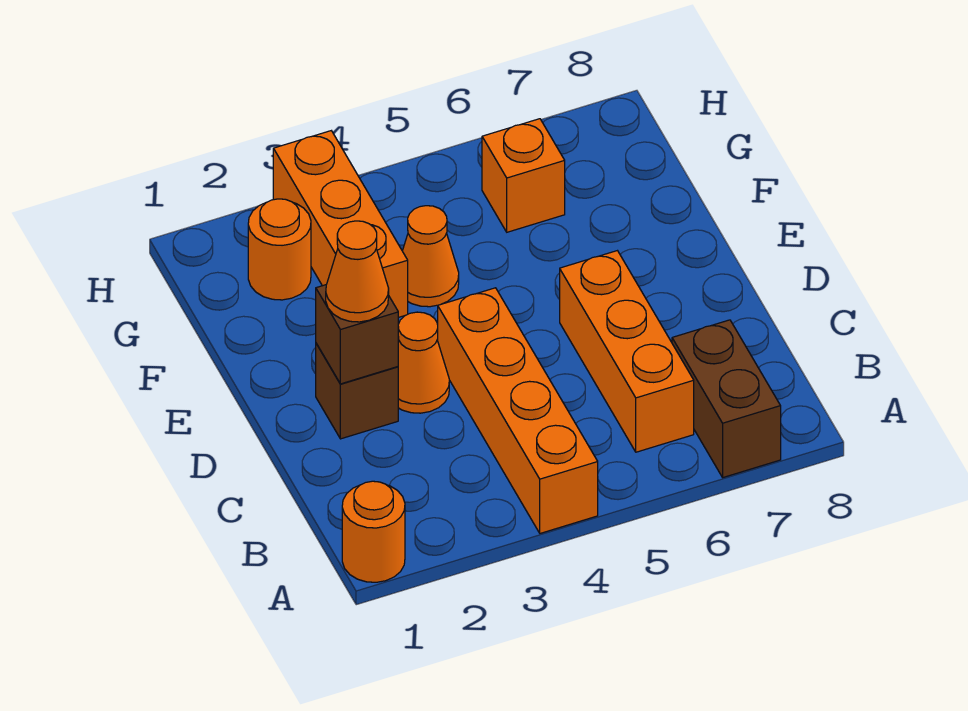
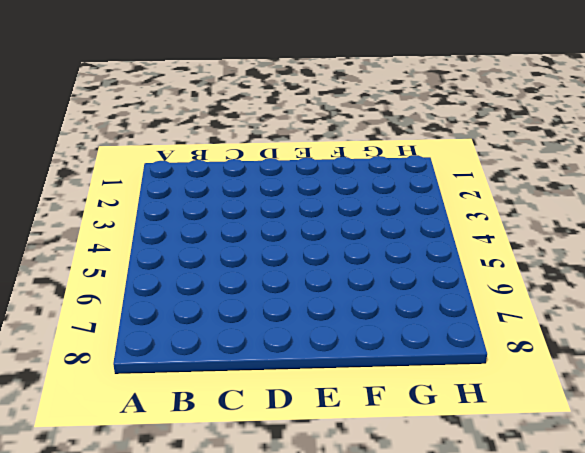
none -> orange 1x1 round brick [342,481,405,582]
none -> orange 1x4 brick [438,288,598,533]
none -> brown 1x2 brick [672,320,781,477]

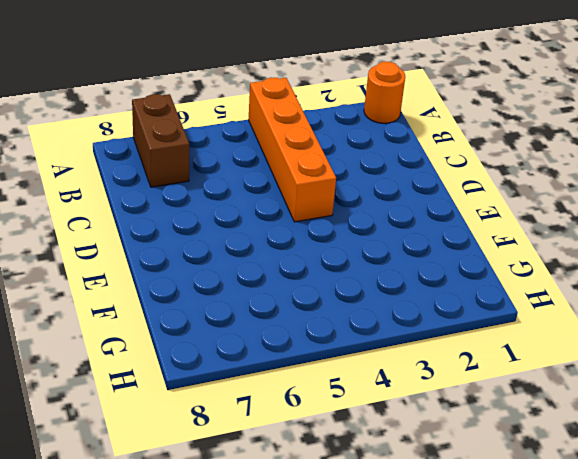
none -> orange 1x3 brick [560,251,694,452]
none -> brown 1x1 brick [316,344,398,439]
none -> orange 1x1 cone [398,312,449,413]

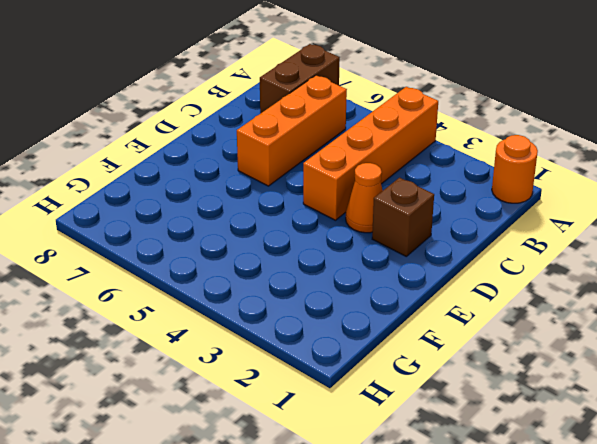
none -> orange 1x3 brick [273,131,408,318]
none -> orange 1x1 cone [403,206,459,307]
none -> orange 1x1 round brick [248,199,311,300]

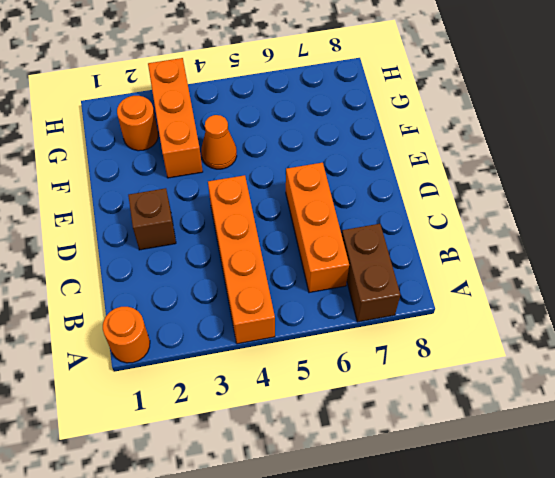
none -> orange 1x1 cone [398,312,449,413]
none -> orange 1x1 brick [482,119,565,232]
none -> brown 1x1 brick [316,285,398,384]

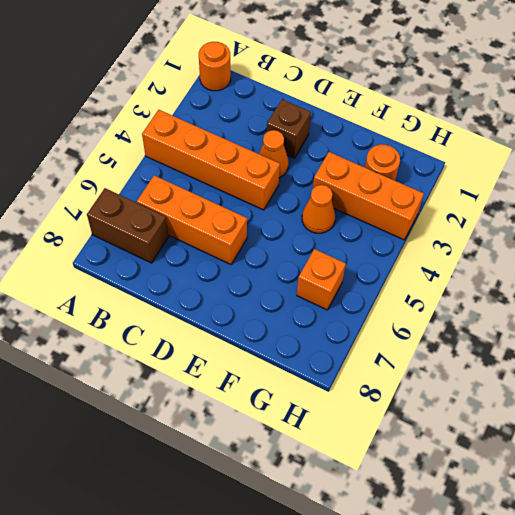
none -> brown 1x1 brick [316,285,398,384]
none -> orange 1x1 cone [326,221,389,322]

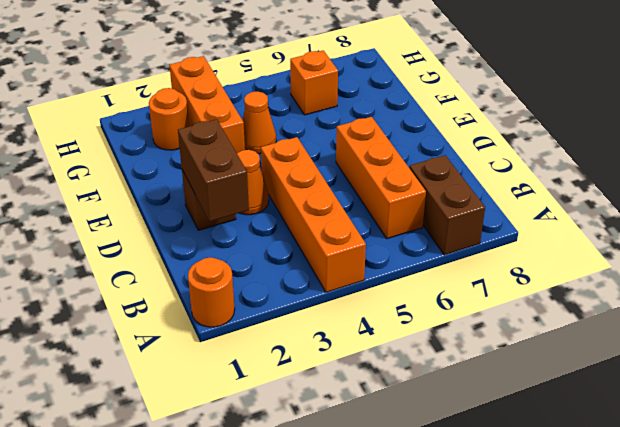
brown 1x2 brick [178,119,249,221] -> brown 1x1 brick [316,285,398,384]
none -> orange 1x1 cone [326,221,389,322]

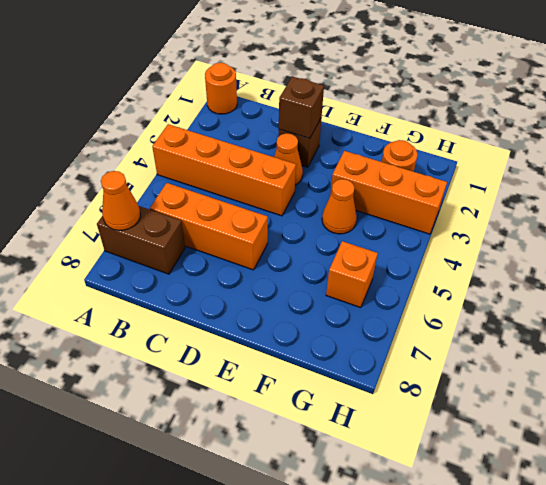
orange 1x1 cone [101,171,140,230] -> orange 1x1 cone moved to [326,221,389,322]

